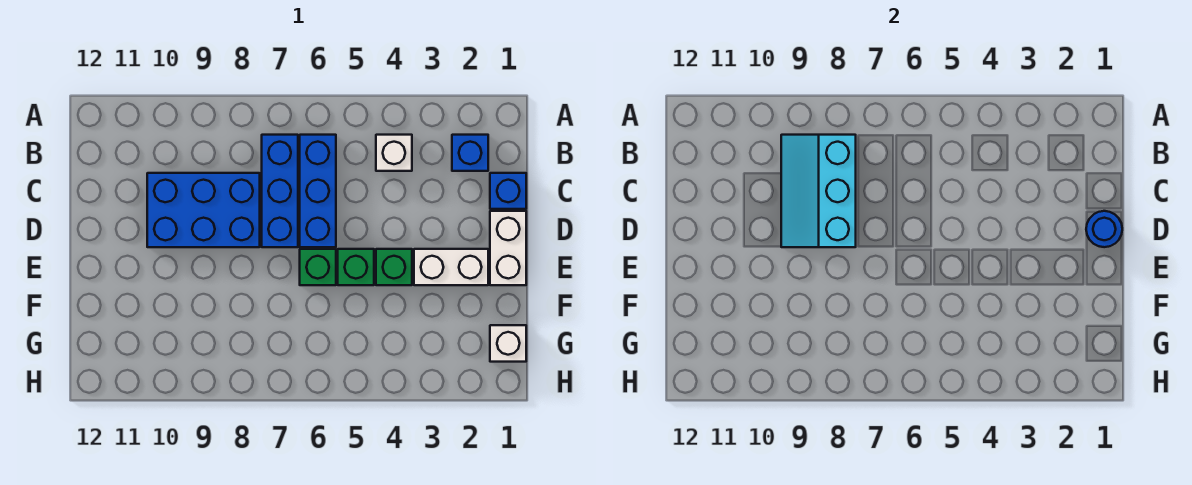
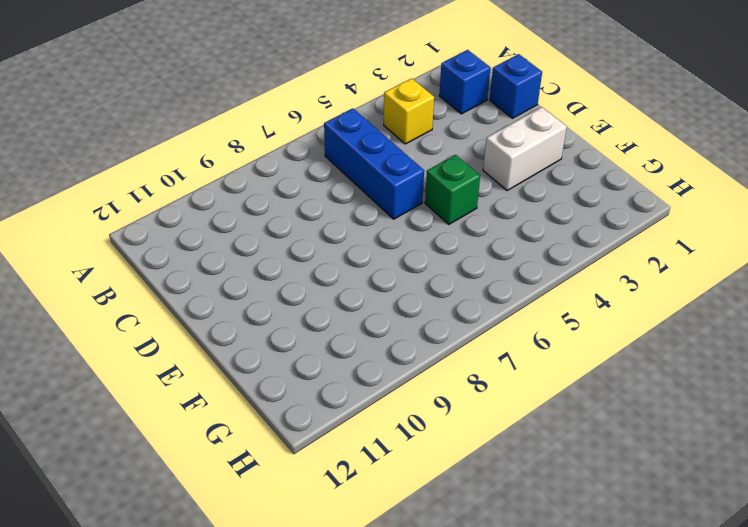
yellow 1x1 brick [384,78,434,144] -> white 1x1 brick [376,135,412,171]
none -> blue 1x3 brick [262,135,298,247]
none -> blue 2x3 brick [147,173,260,247]
none -> white 1x2 brick [490,211,526,285]

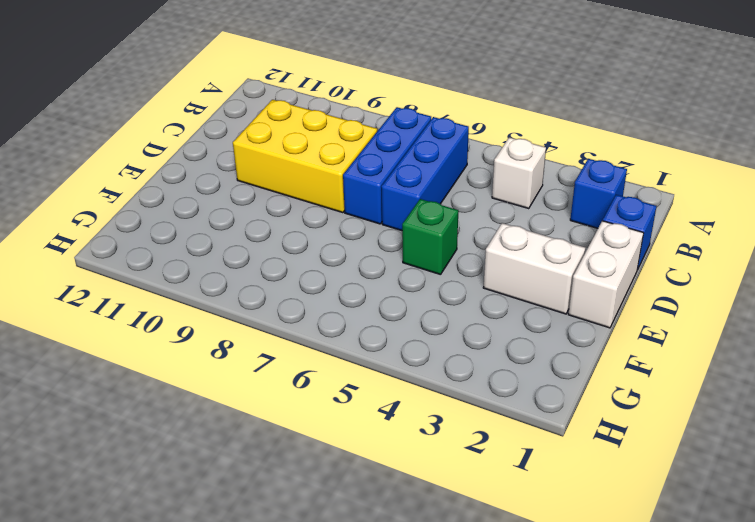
yellow 2x3 brick [233,100,377,213] -> blue 2x3 brick [147,173,260,247]
none -> green 1x1 brick [376,249,412,285]
none -> green 1x1 brick [300,249,336,285]
none -> white 1x1 brick [490,325,526,362]

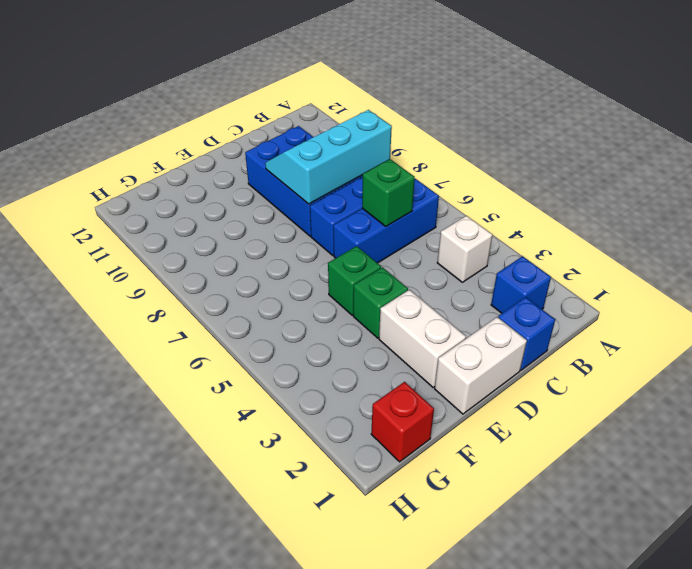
green 1x1 brick [362,159,415,226] -> green 1x1 brick moved to [300,249,336,285]
red 1x1 brick [371,382,434,462] -> white 1x1 brick [490,325,526,362]
none -> blue 1x1 round brick [1086,211,1122,247]

